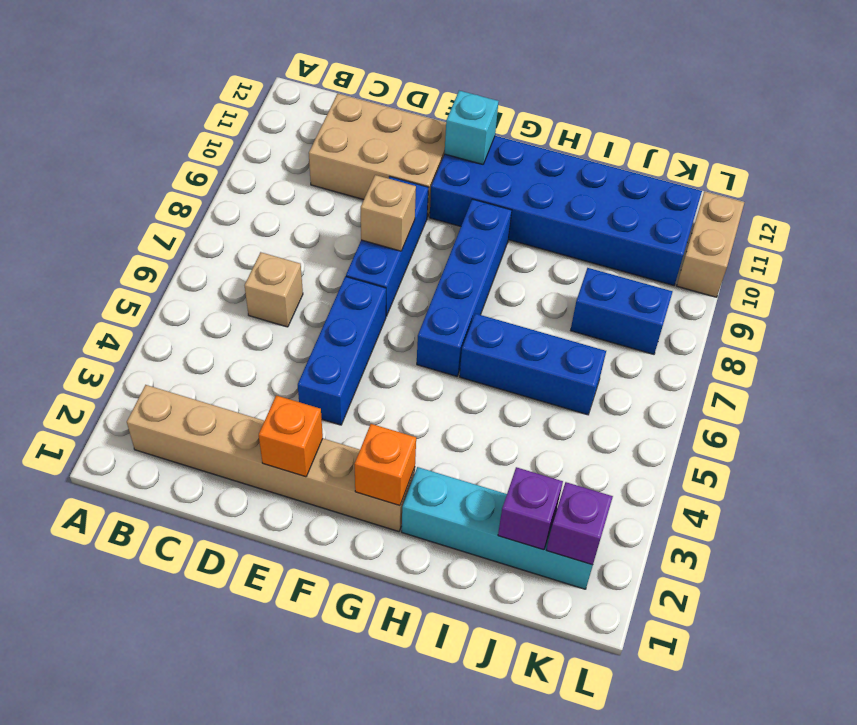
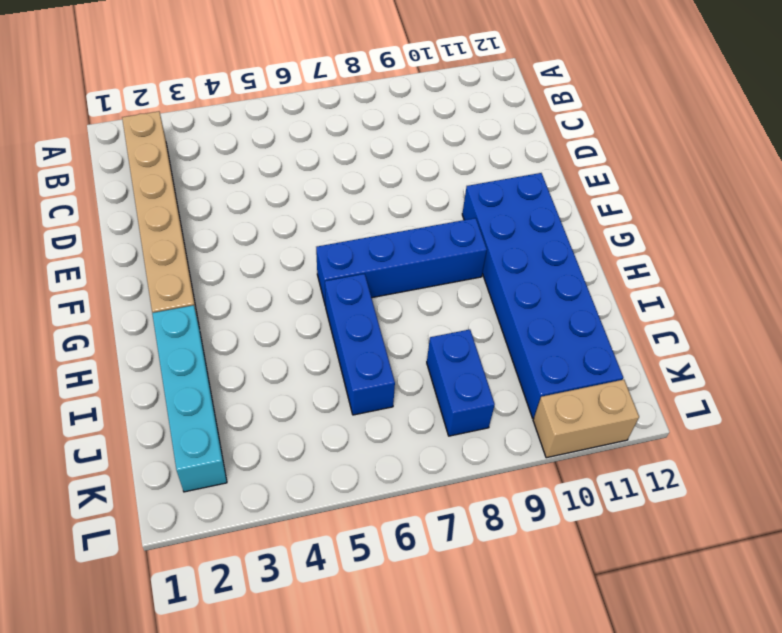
none -> tan 1x1 brick [245,252,303,327]
none -> tan 2x3 brick [309,94,446,217]
none -> blue 1x3 brick [298,276,386,425]

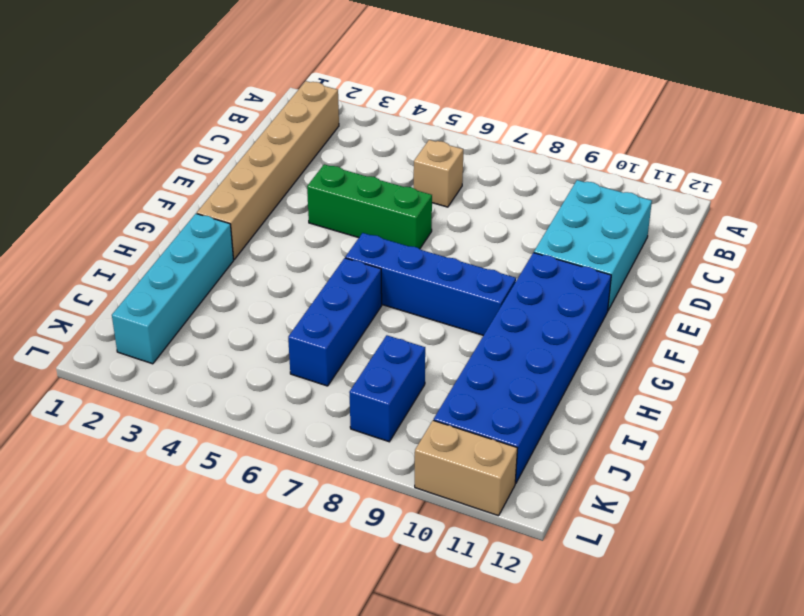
cyan 2x3 brick [534,180,652,310] -> tan 2x3 brick [309,94,446,217]
green 1x3 brick [307,164,432,249] -> blue 1x3 brick [298,276,386,425]
none -> blue 1x3 brick [346,177,428,316]
none -> orange 1x1 brick [259,395,323,477]
none -> tan 1x1 brick [361,175,416,251]

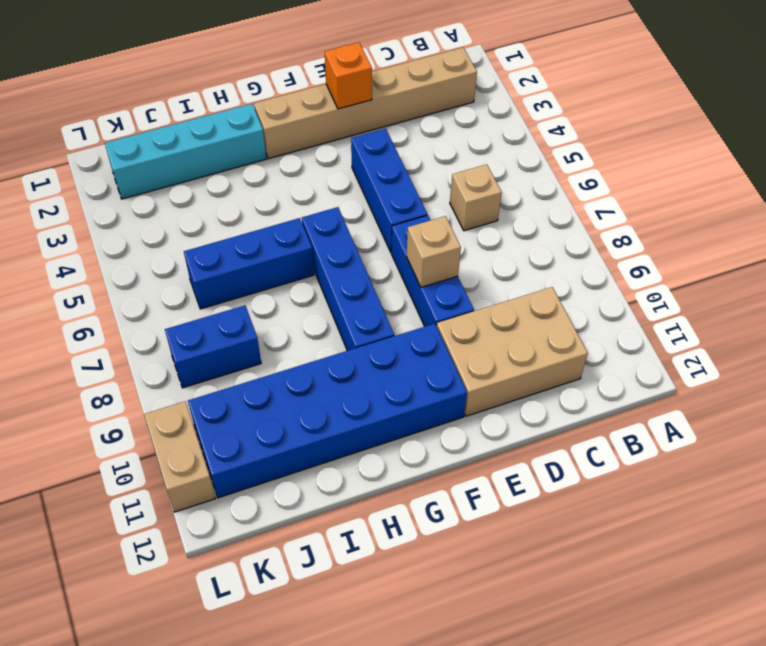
none -> cyan 1x1 brick [444,91,499,164]
none -> orange 1x1 brick [355,424,416,506]
none -> purple 1x1 brick [498,467,563,550]

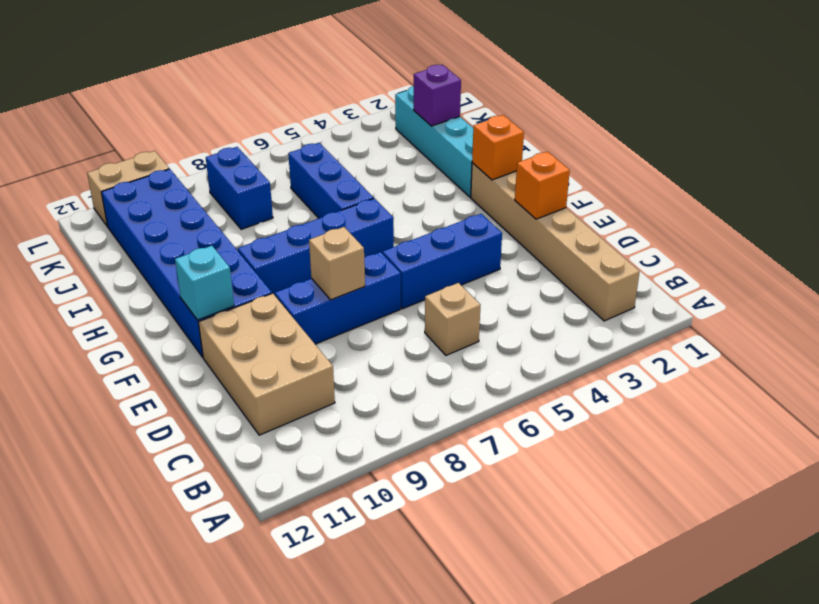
none -> purple 1x1 brick [546,482,613,565]

